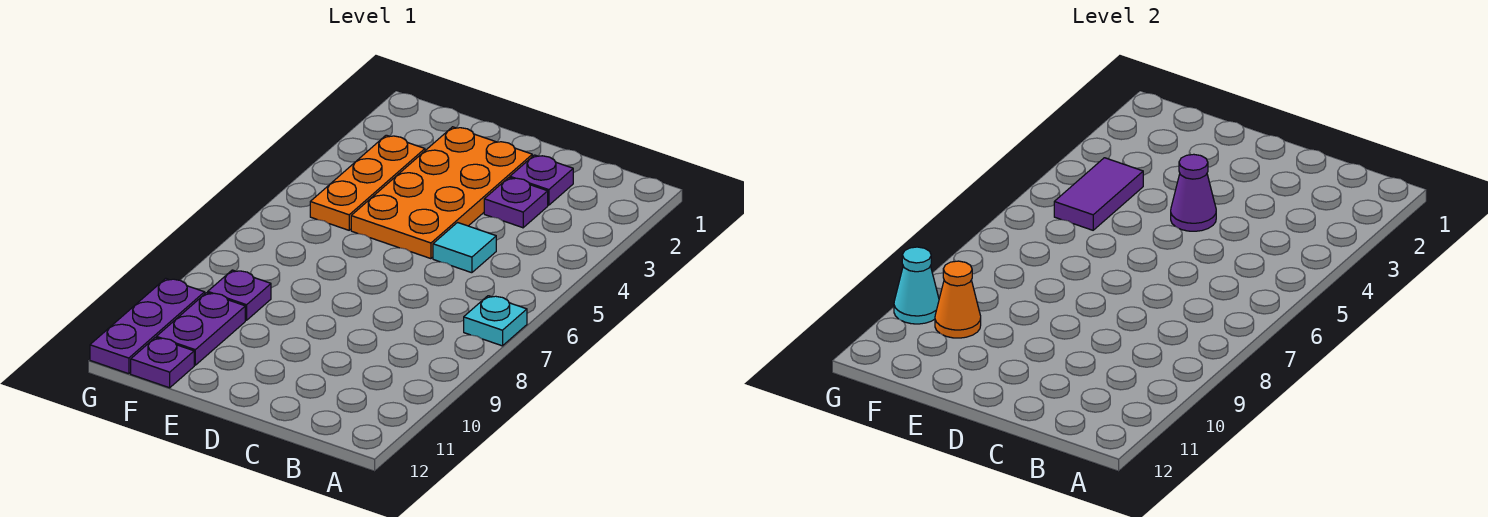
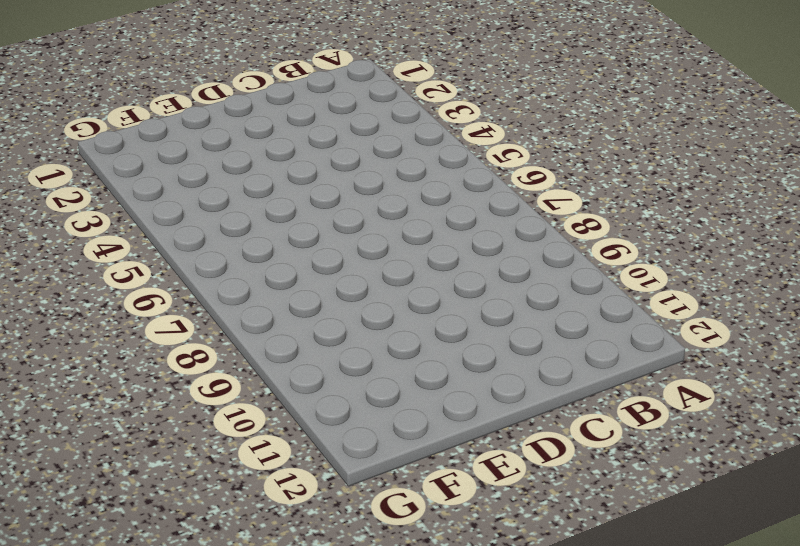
none -> cyan 1x1 plate [464,296,527,346]
none -> purple 1x1 plate [510,155,573,205]
none -> purple 1x1 plate [484,178,548,228]

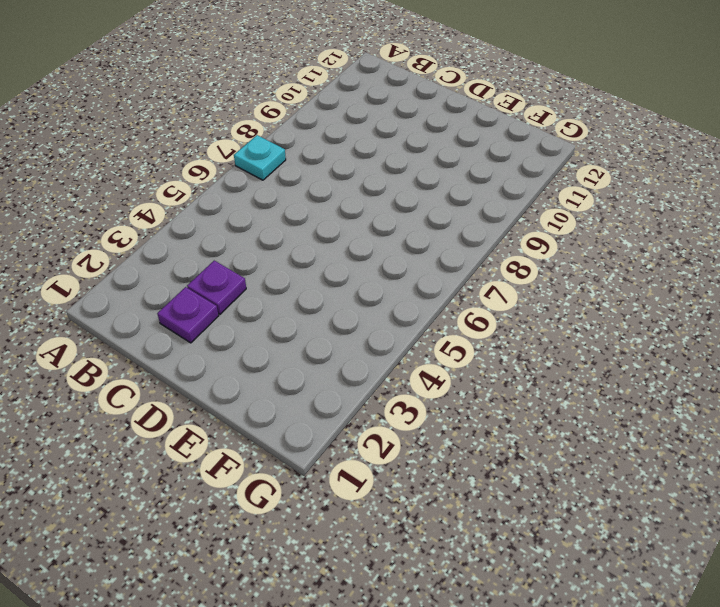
none -> cyan 1x1 tile [433,223,496,273]
none -> orange 2x4 plate [351,127,532,259]
none -> orange 1x3 plate [310,135,425,230]

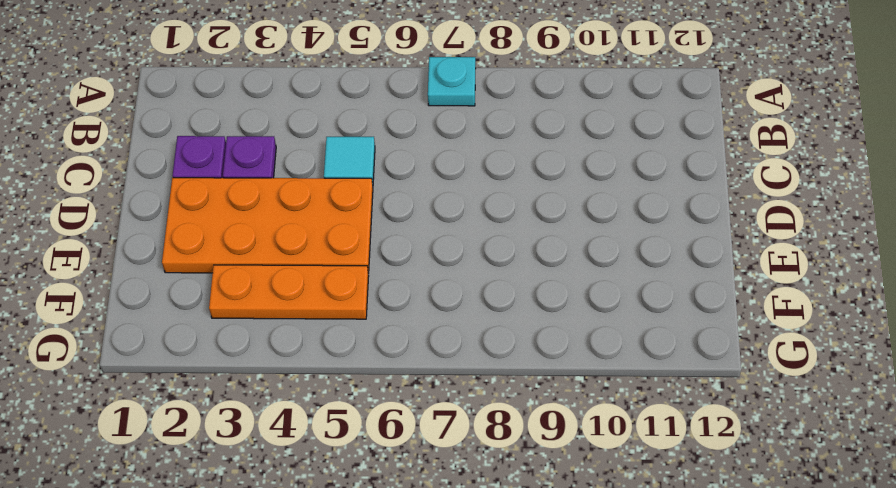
none -> purple 1x1 plate [208,270,271,320]
none -> purple 1x2 plate [156,293,245,365]
none -> purple 1x1 plate [131,338,194,388]

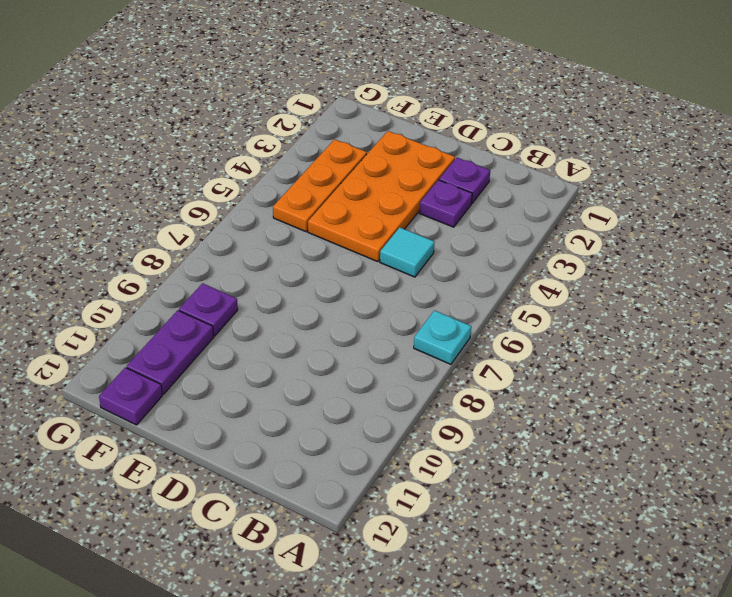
none -> purple 1x3 plate [90,278,205,374]
none -> purple 1x1 cone [1171,154,1216,231]
none -> purple 1x2 tile [1054,158,1143,230]

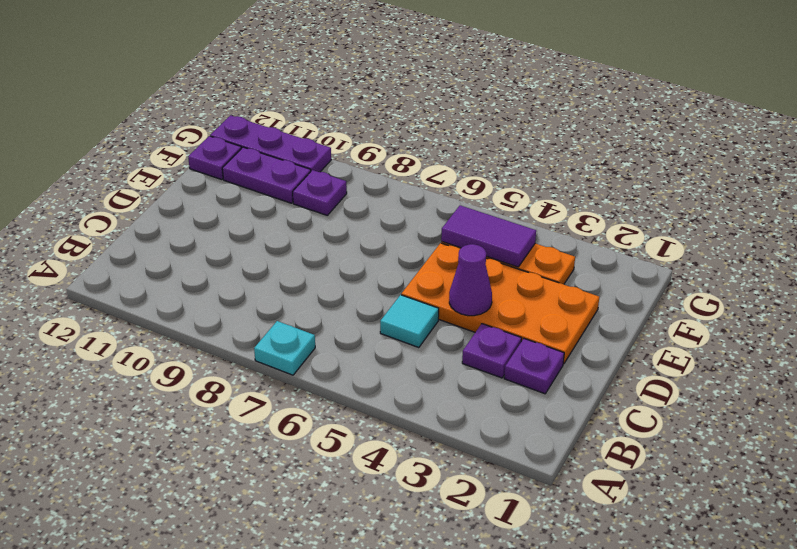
none -> orange 1x1 cone [935,261,981,338]
none -> cyan 1x1 cone [894,247,939,324]

